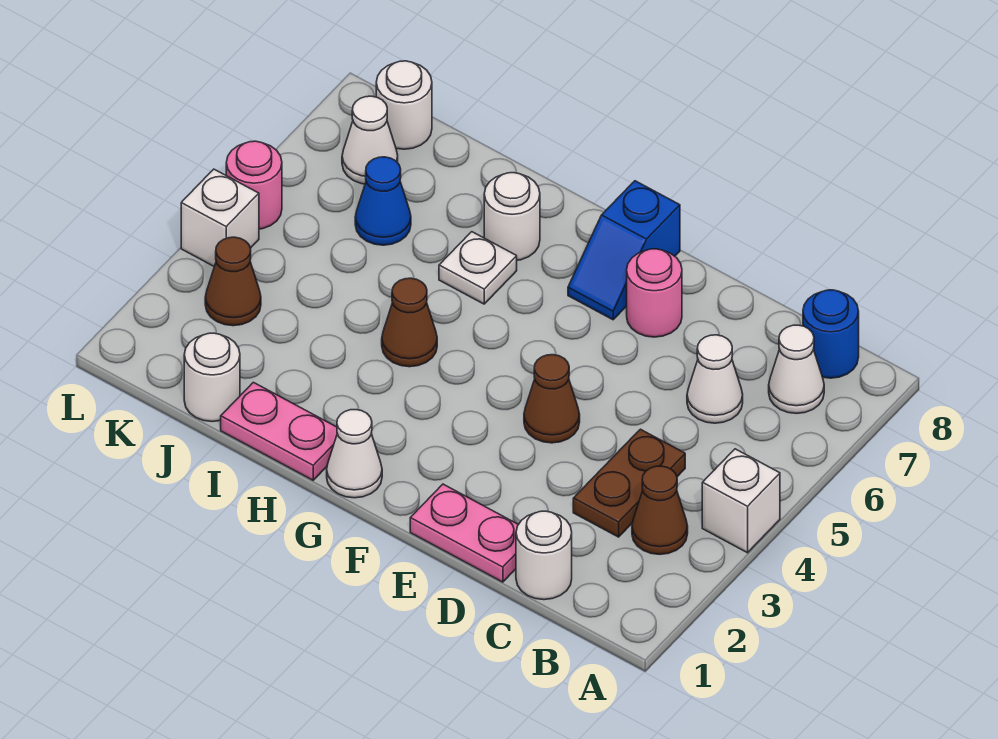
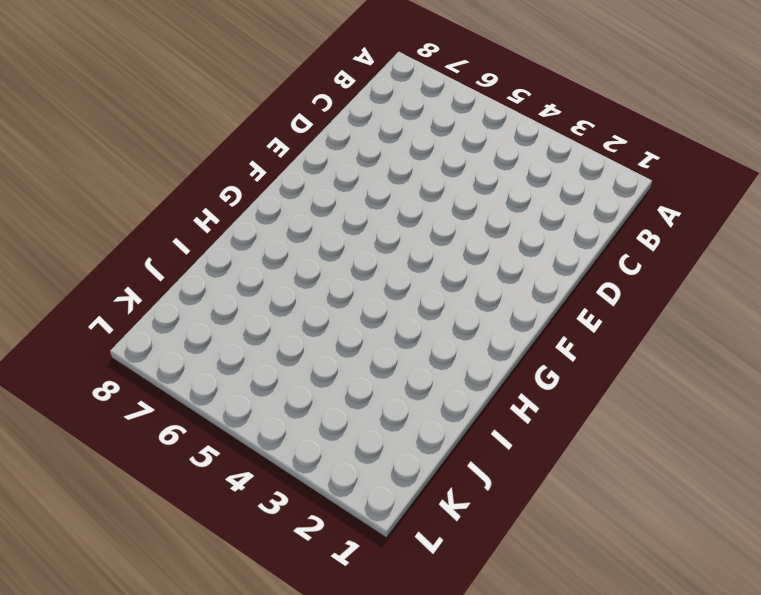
none -> white 1x1 brick [702,449,780,553]
none -> brown 1x1 cone [632,466,688,554]
none -> white 1x1 cone [769,325,824,413]

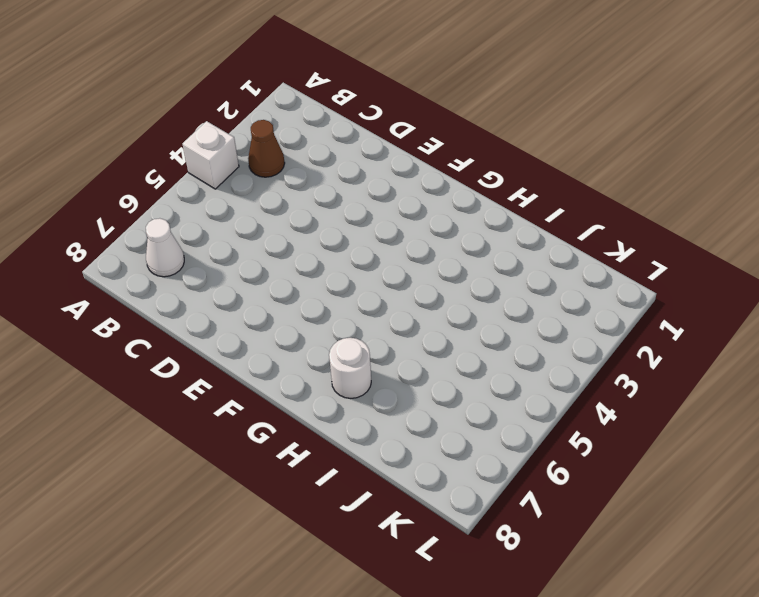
none -> blue 1x1 round brick [803,290,859,378]
none -> white 1x1 round brick [516,511,572,600]
none -> brown 1x2 plate [573,429,685,537]

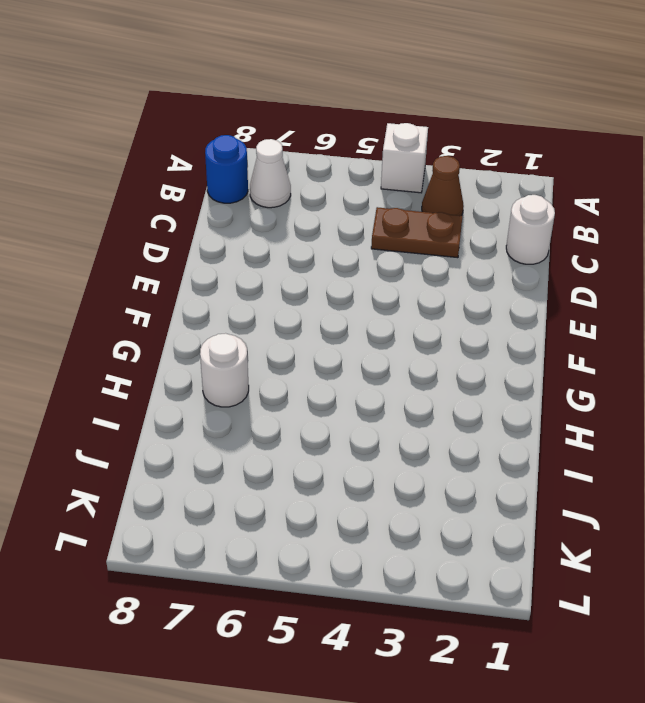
none -> white 1x1 cone [687,335,743,423]
none -> pink 1x2 plate [410,484,518,582]
none -> brown 1x1 cone [524,355,580,443]

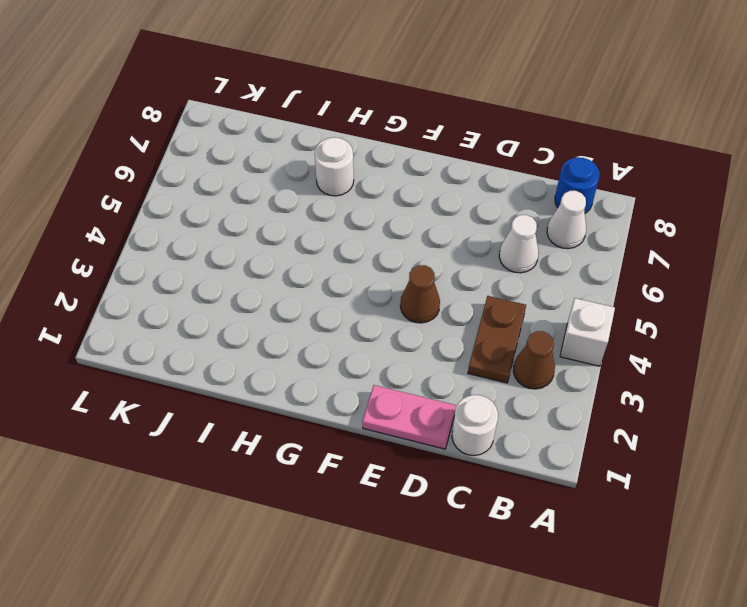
none -> pink 1x1 round brick [627,249,682,337]
none -> blue 1x2 slope [568,181,680,320]
none -> white 1x1 cone [327,410,382,498]

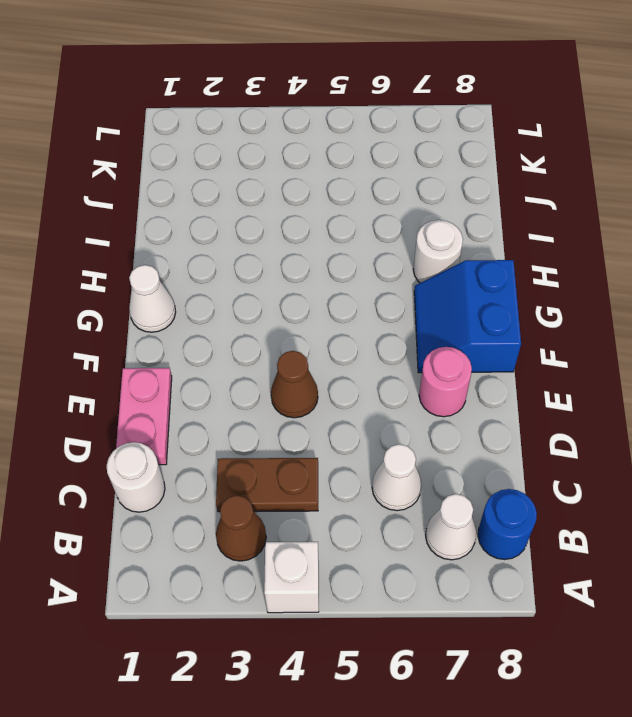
blue 2x2 slope [414,260,521,373] -> blue 1x2 slope [568,181,680,320]
none -> pink 1x2 plate [221,382,337,480]
none -> brown 1x1 cone [382,278,437,367]
none -> white 1x1 plate [439,232,517,304]

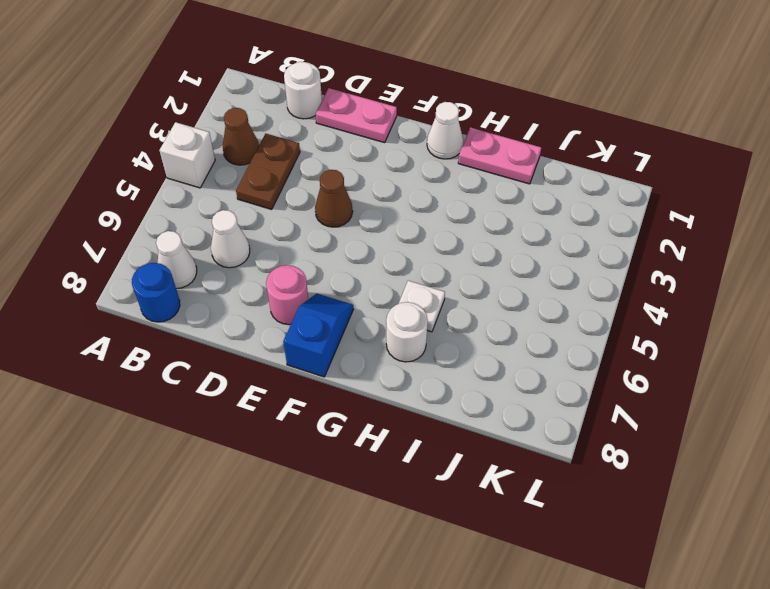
none -> brown 1x1 cone [382,278,437,367]
none -> white 1x1 round brick [184,333,240,422]
none -> blue 1x1 cone [355,157,411,245]

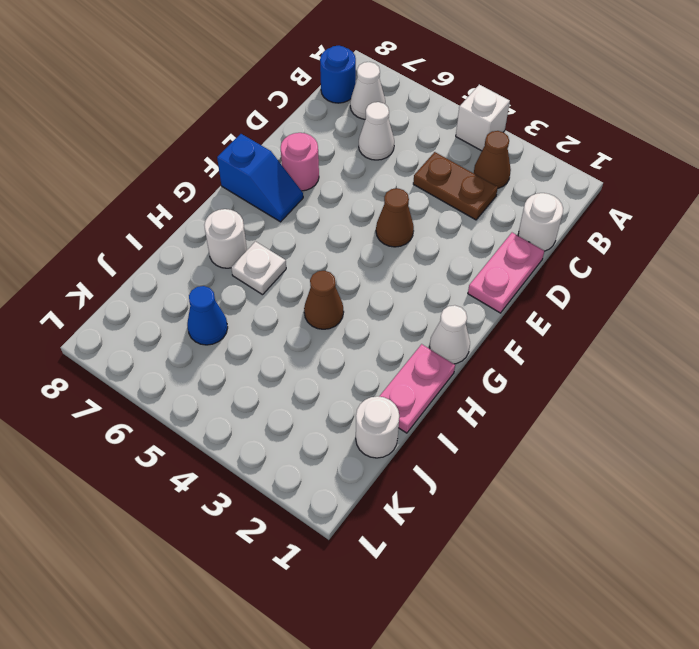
none -> brown 1x1 cone [205,237,261,326]
none -> white 1x1 cone [342,96,398,184]
none -> white 1x1 round brick [376,61,432,149]

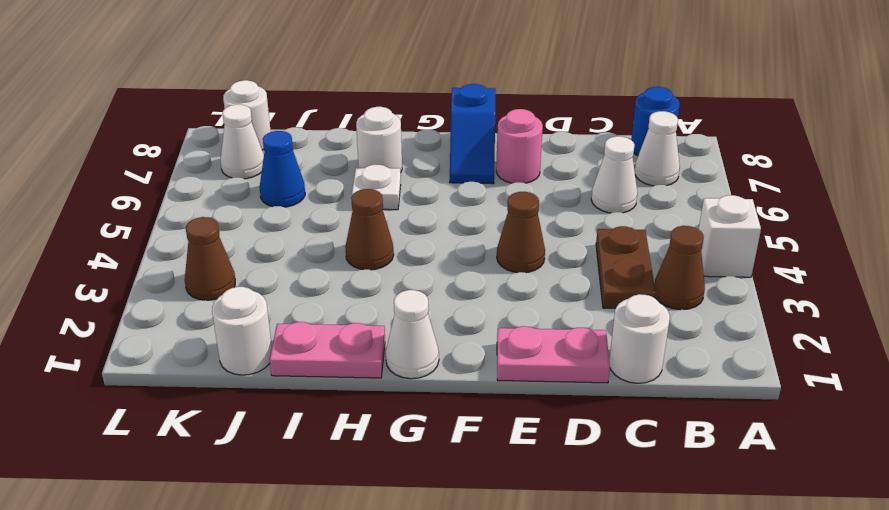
none -> white 1x1 brick [181,169,259,266]
none -> pink 1x1 round brick [226,141,282,229]

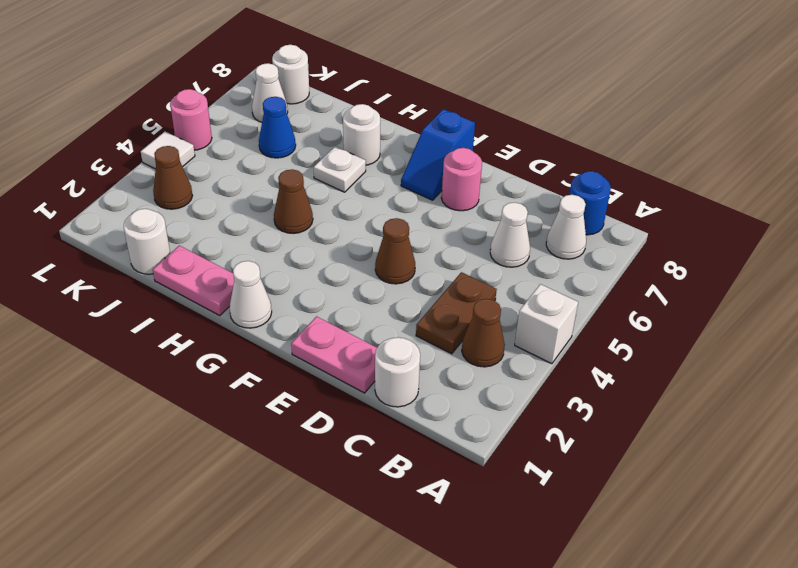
white 1x1 tile [141,132,195,169] -> white 1x1 brick [181,169,259,266]

